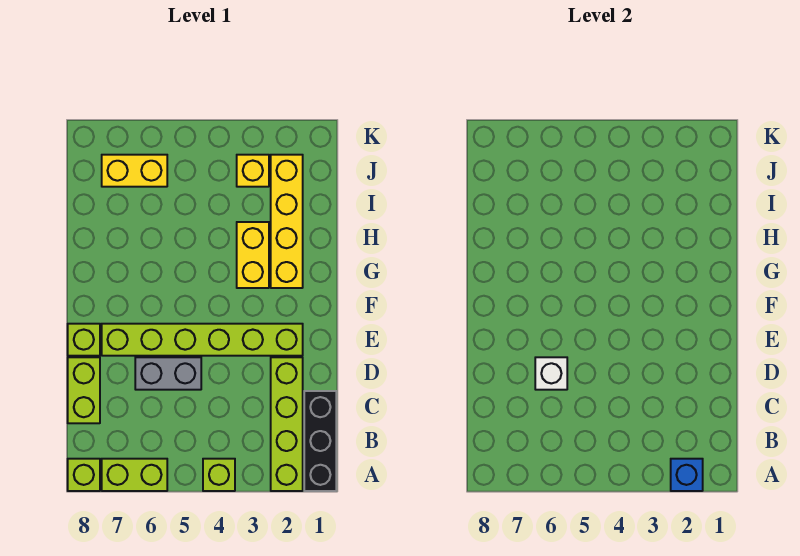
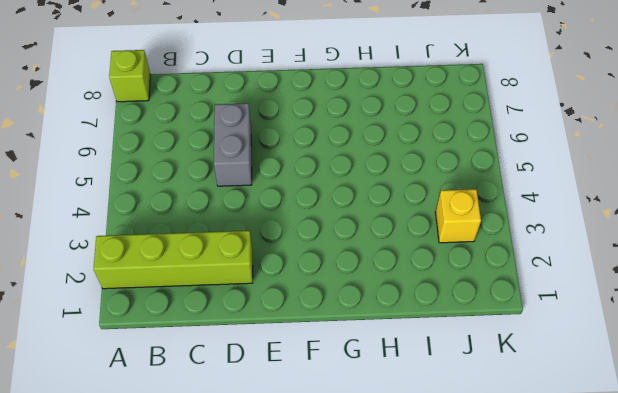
none -> black 1x3 brick [304,391,336,491]
none -> lime 1x1 brick [203,459,235,491]
none -> lime 1x2 brick [102,459,167,491]

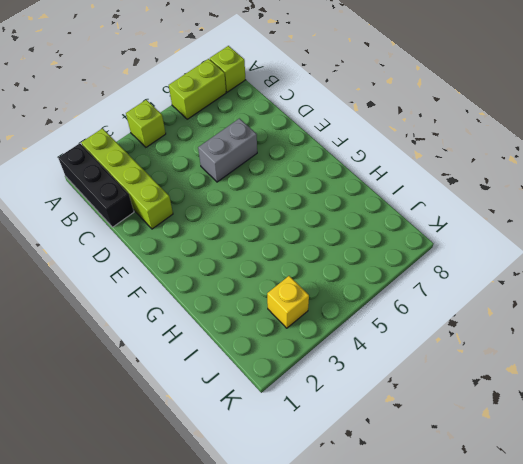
none -> lime 1x2 brick [68,357,100,423]
none -> lime 1x6 brick [102,324,303,356]
none -> lime 1x1 brick [68,324,100,356]

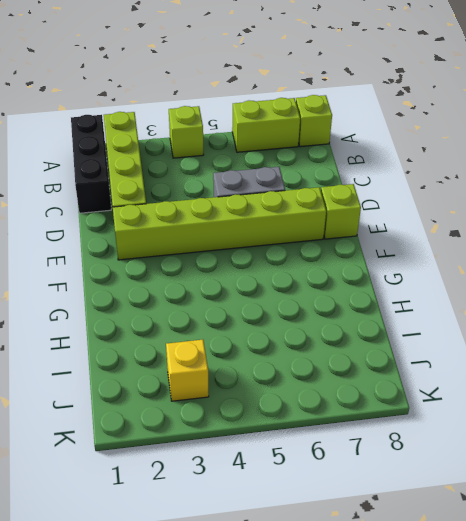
none -> lime 1x2 brick [68,357,100,423]
none -> yellow 1x4 brick [271,155,303,288]
none -> yellow 1x2 brick [237,222,269,288]

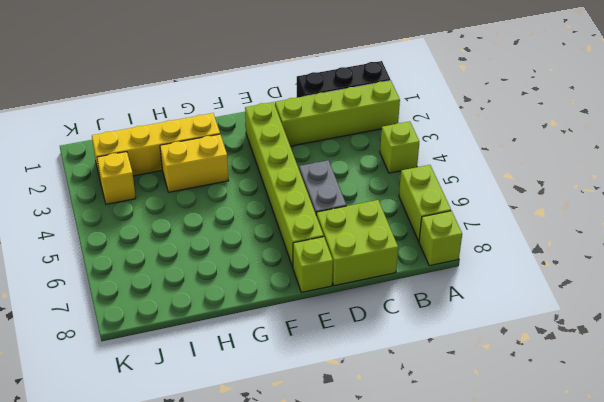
lime 2x2 brick [316,200,398,286] -> lime 1x2 brick [68,357,100,423]
none -> yellow 1x2 brick [102,155,167,187]
none -> blue 1x1 brick [671,459,703,491]
none -> white 1x1 brick [535,357,567,390]

